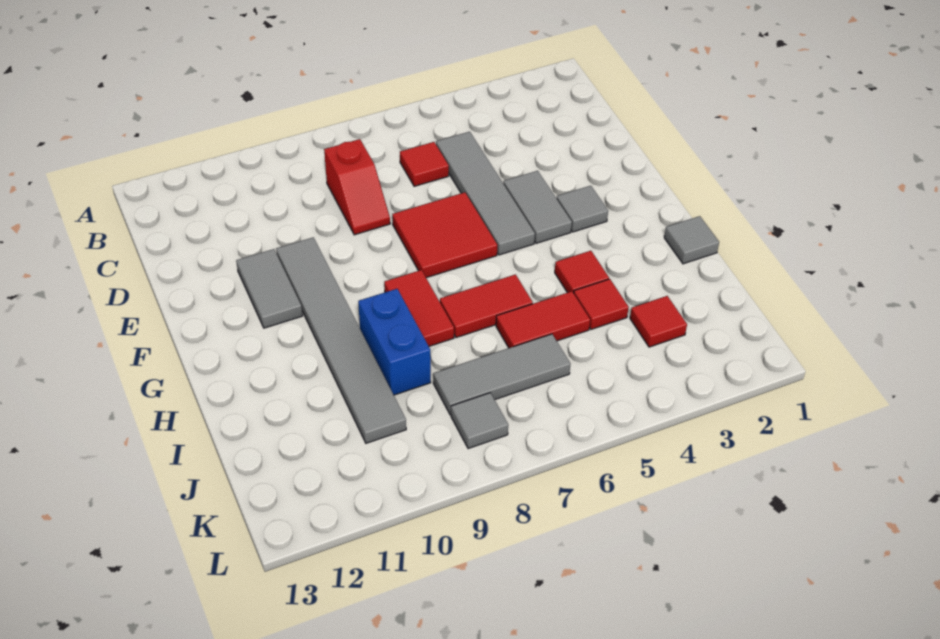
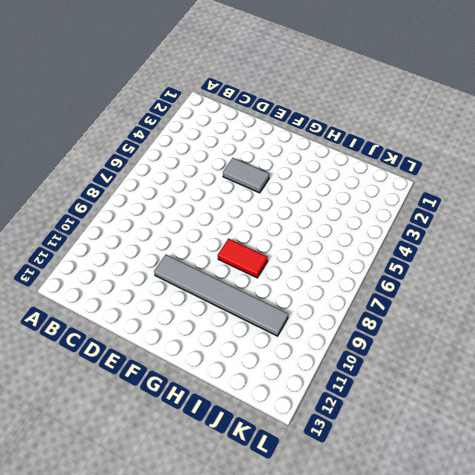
none -> grey 1x4 tile [436,132,535,255]
none -> red 1x1 tile [400,142,449,186]
none -> red 1x2 slope [324,139,390,235]

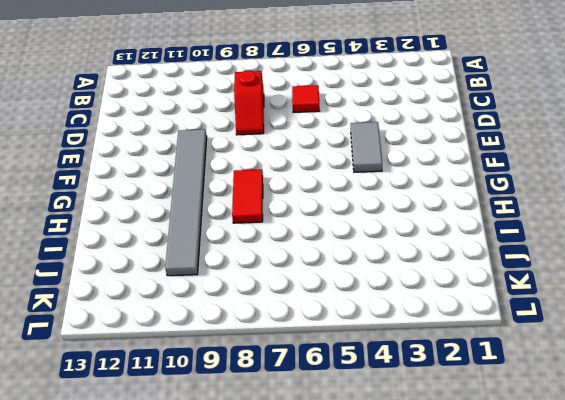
none -> grey 1x4 tile [436,132,535,255]
none -> red 2x2 tile [392,192,497,278]
none -> grey 1x2 tile [236,249,302,328]

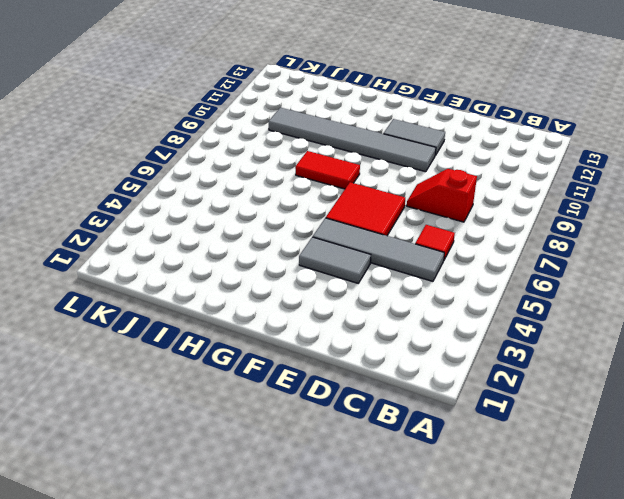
none -> grey 1x1 tile [557,186,608,232]
none -> grey 1x1 tile [664,216,719,264]
none -> red 1x1 tile [555,251,609,293]

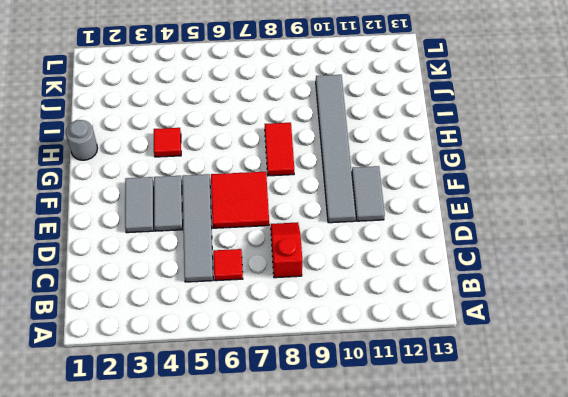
grey 1x2 tile [125,177,154,233] -> grey 1x1 tile [557,186,608,232]
grey 1x1 round brick [66,120,98,160] -> grey 1x1 tile [664,216,719,264]
none -> red 1x2 tile [440,275,533,338]
none -> blue 1x2 brick [358,289,431,395]
none -> red 1x1 tile [574,279,629,329]

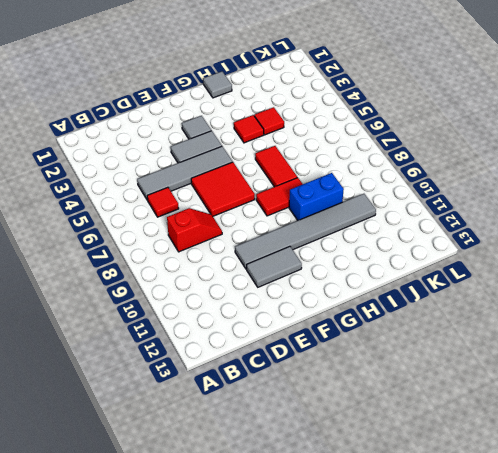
none -> red 1x2 tile [496,291,590,348]
none -> red 1x1 tile [630,296,687,347]
none -> grey 1x3 tile [433,334,570,415]

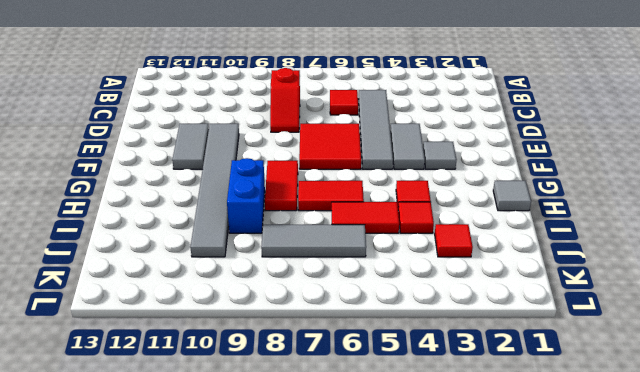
none -> grey 1x1 tile [451,393,508,449]

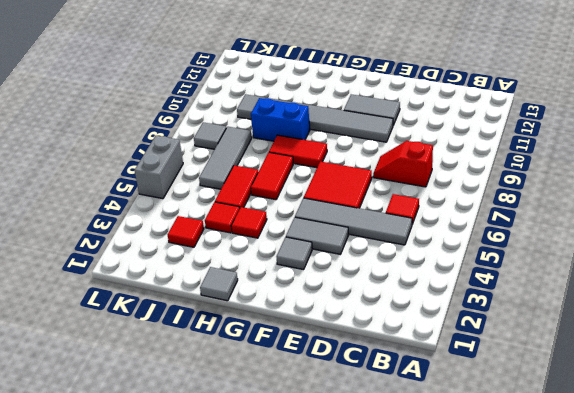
grey 1x2 brick [134,136,183,199] -> none

